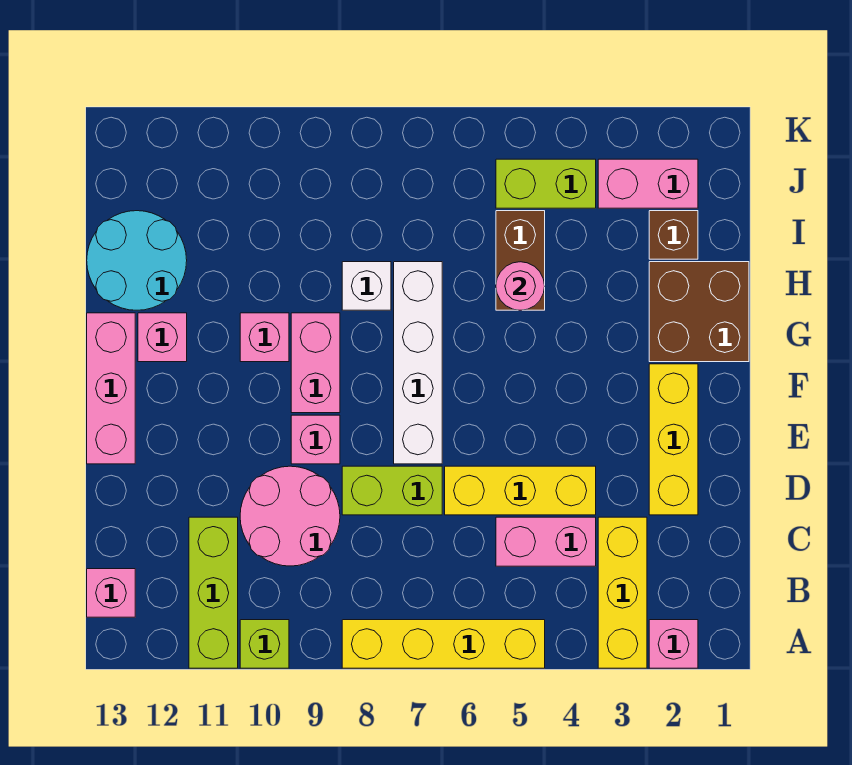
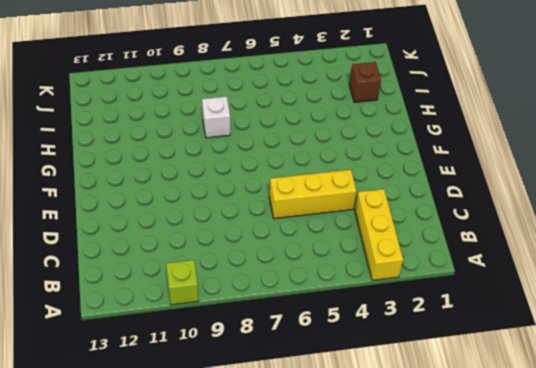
none -> pink 1x1 brick [649,620,698,668]
none -> yellow 1x4 brick [342,620,545,668]
none -> lime 1x3 brick [189,517,238,668]

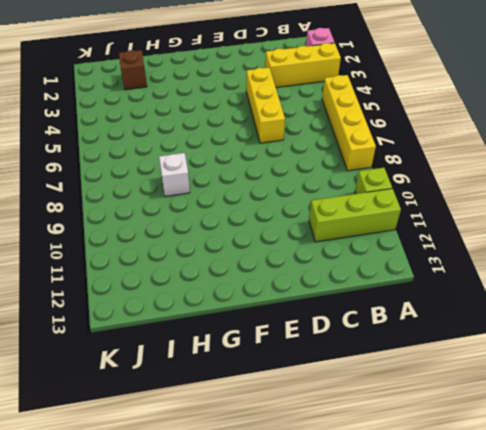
none -> pink 1x1 brick [87,569,135,617]
none -> pink 1x2 brick [496,517,596,566]
none -> pink 2x2 round brick [240,466,340,566]

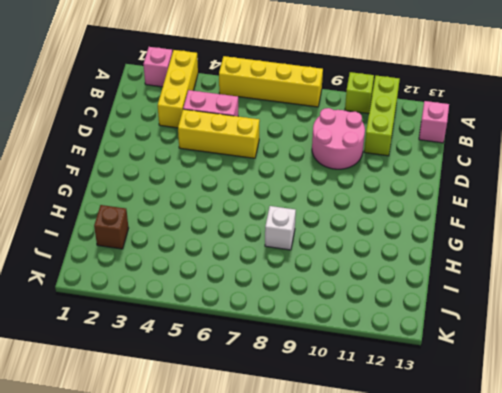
none -> yellow 1x3 brick [649,364,698,515]
none -> lime 1x2 brick [342,466,442,515]
none -> white 1x4 brick [394,262,442,464]

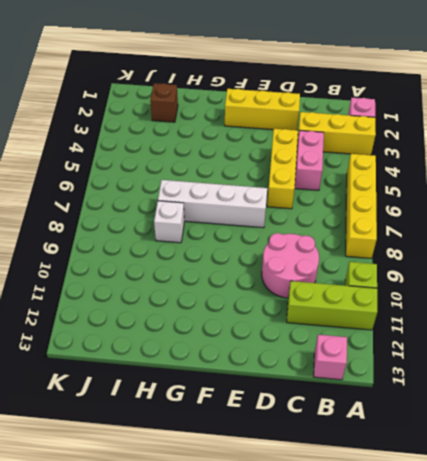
none -> lime 1x2 brick [342,466,442,515]
none -> pink 1x1 brick [291,415,340,464]
none -> pink 1x3 brick [87,313,135,464]

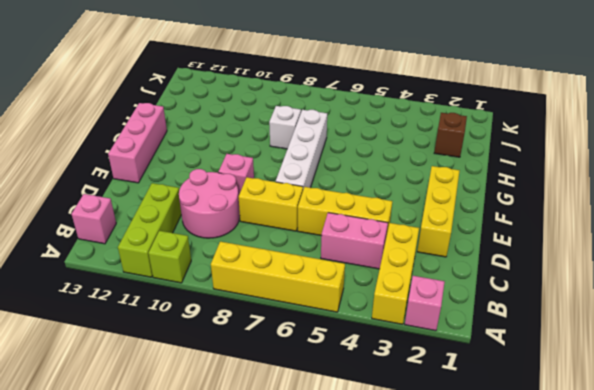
yellow 1x2 brick [239,177,303,231] -> lime 1x2 brick [342,466,442,515]
none -> pink 1x2 brick [291,313,340,413]
none -> brown 2x2 brick [649,262,749,362]
none -> pink 1x1 brick [240,313,289,362]

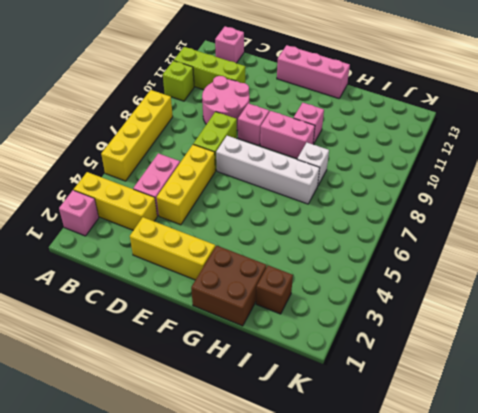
none -> pink 1x1 brick [138,313,187,362]
none -> brown 1x2 brick [496,211,545,310]
none -> cyan 2x2 round brick [87,211,187,310]

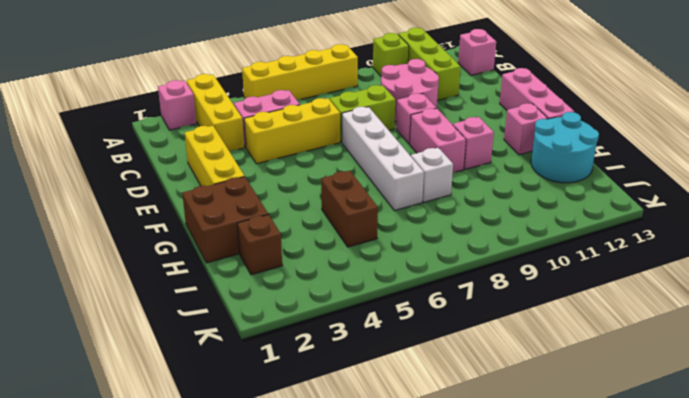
none -> pink 1x2 brick [598,159,698,208]
none -> lime 1x2 brick [496,159,596,208]
none -> pink 1x1 round brick [496,262,545,310]

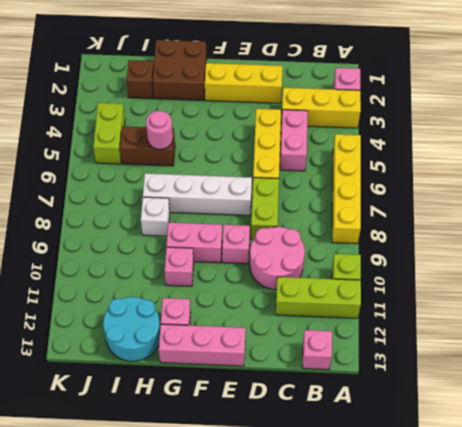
none -> pink 1x2 brick [598,159,698,208]

